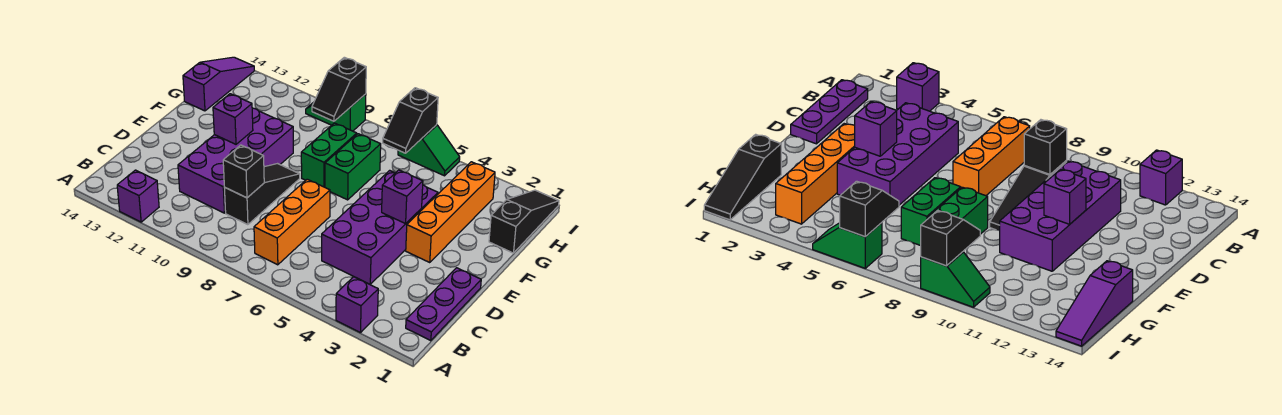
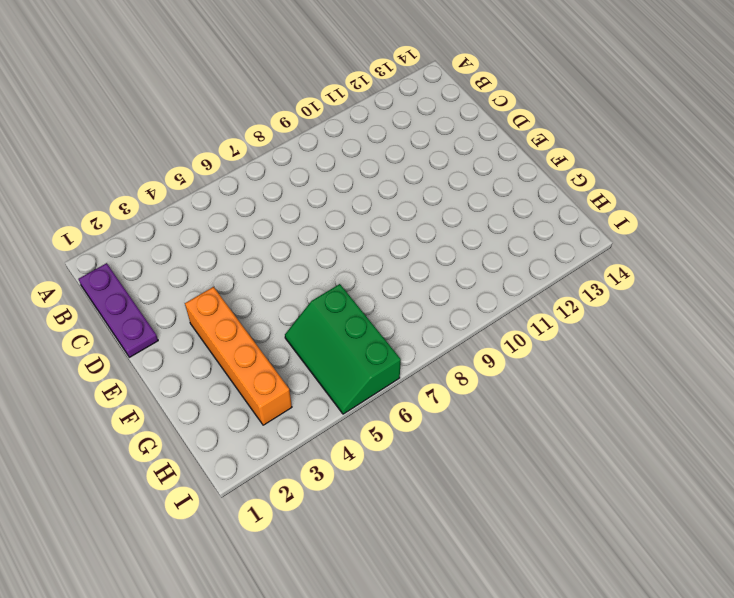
green 2x3 slope [285,284,401,414] -> green 1x2 slope [398,125,460,176]
none -> purple 1x1 brick [336,277,378,333]
none -> purple 1x1 brick [117,170,159,222]
none -> orange 1x3 brick [254,179,330,265]

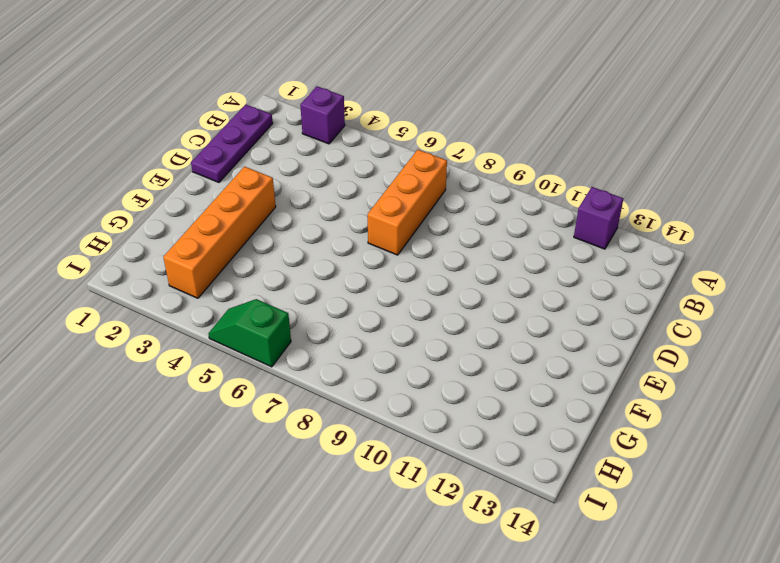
none -> purple 2x4 brick [322,170,438,284]
none -> black 1x3 slope [224,164,300,225]
none -> purple 2x4 brick [178,108,293,213]

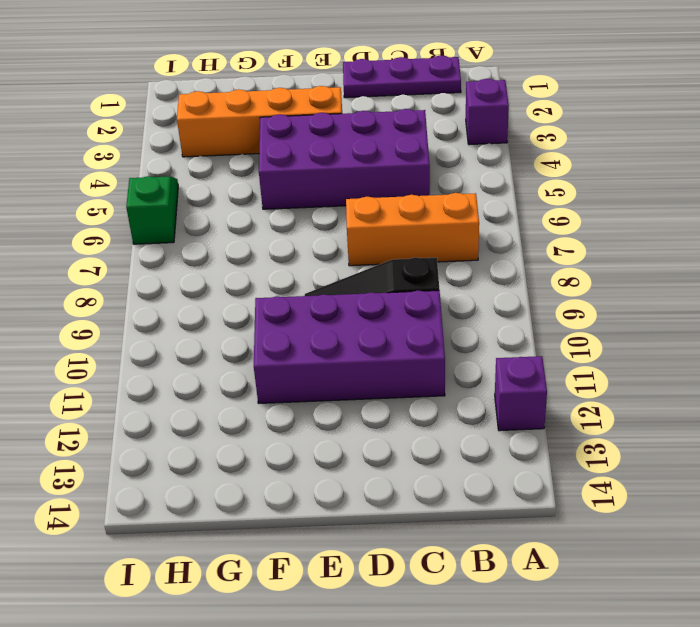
none -> green 1x2 brick [325,134,381,200]
none -> green 1x2 brick [301,123,357,187]
none -> black 1x3 slope [489,190,559,253]

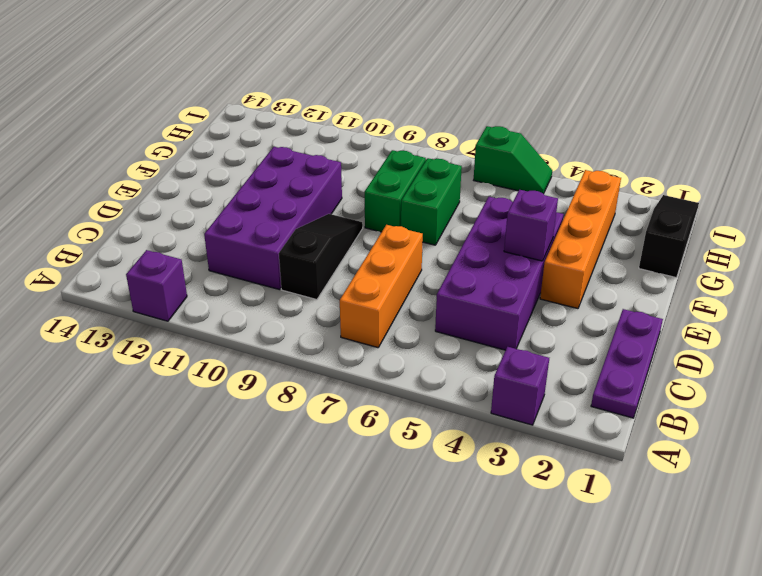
none -> purple 1x3 slope [183,57,254,111]
none -> green 1x2 slope [306,94,366,131]
none -> black 1x1 brick [223,145,264,198]

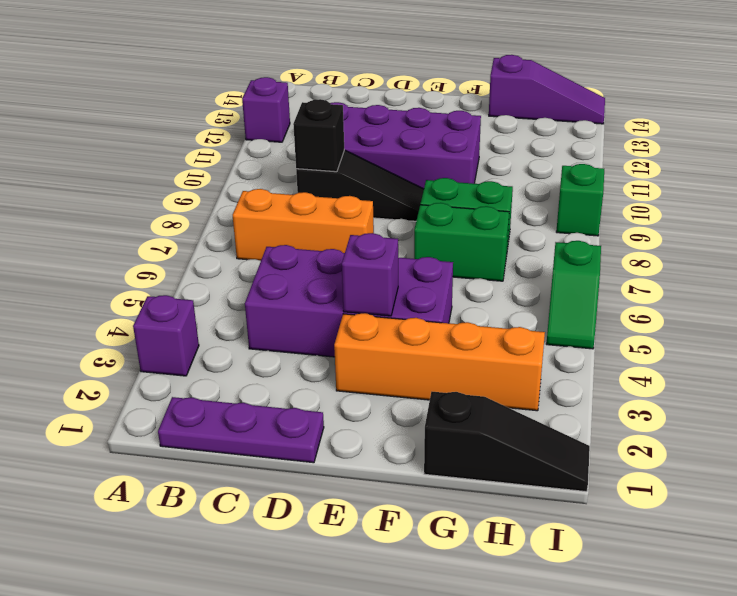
none -> purple 1x1 brick [213,94,253,144]
none -> black 1x2 slope [383,88,438,153]
none -> black 1x2 slope [312,57,366,121]

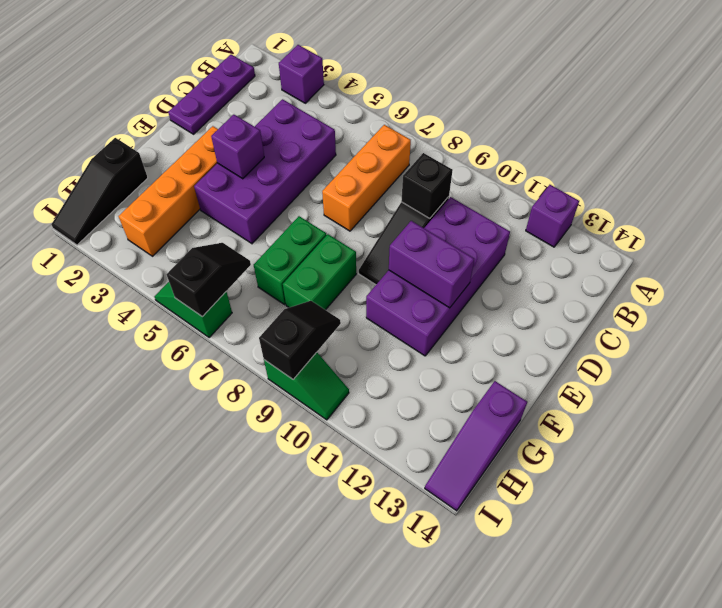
purple 1x2 brick [389,221,474,308] -> purple 1x1 brick [213,94,253,144]

